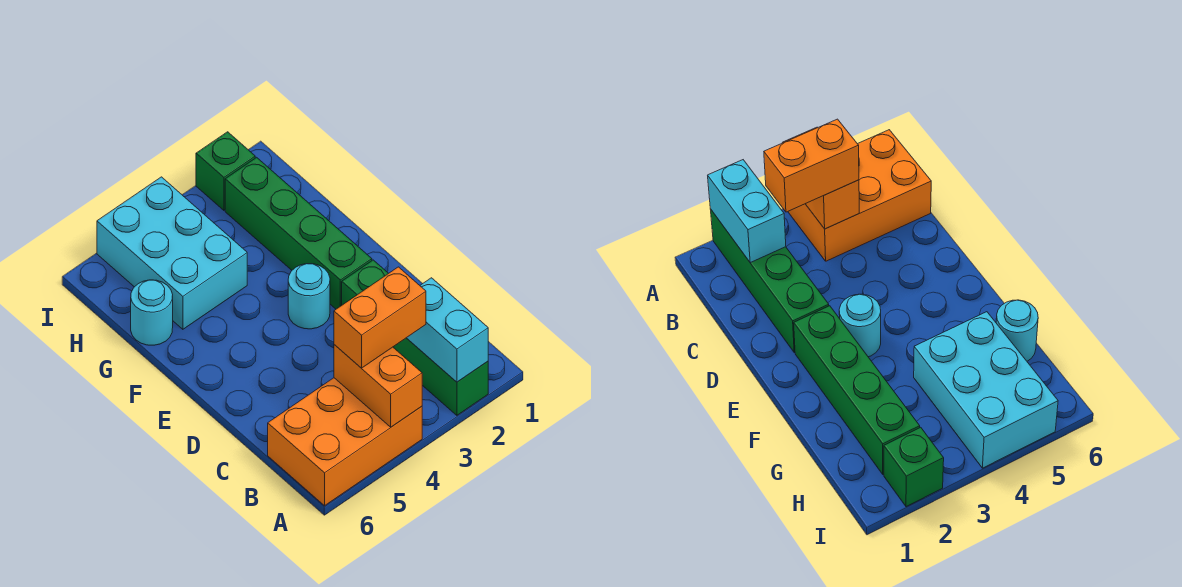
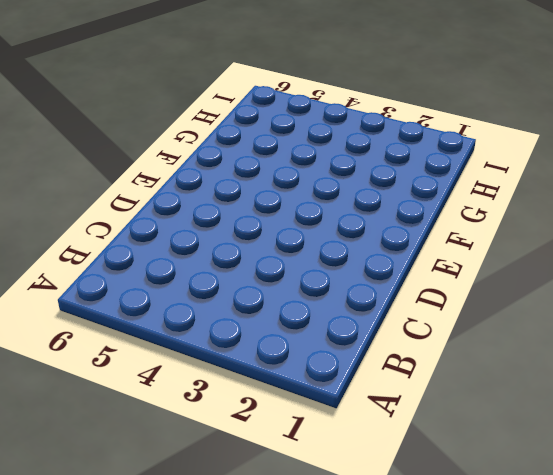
none -> green 1x4 brick [342,260,488,415]
none -> orange 2x3 brick [268,378,422,506]

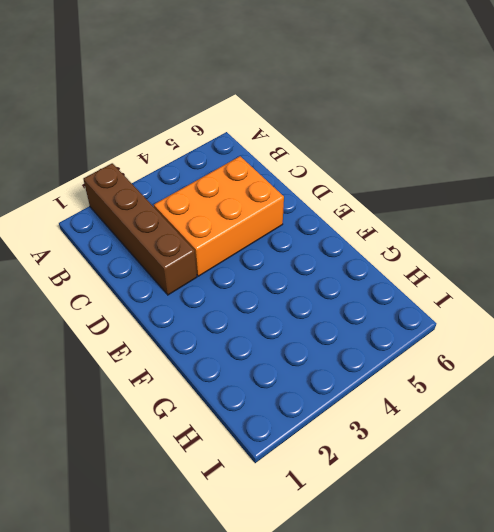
brown 1x4 brick [83,163,197,295] -> green 1x4 brick [342,260,488,415]
orange 2x3 brick [154,156,284,276] -> orange 2x3 brick moved to [268,378,422,506]
none -> green 1x4 brick [225,157,372,309]
none -> cyan 1x1 round brick [288,264,330,329]

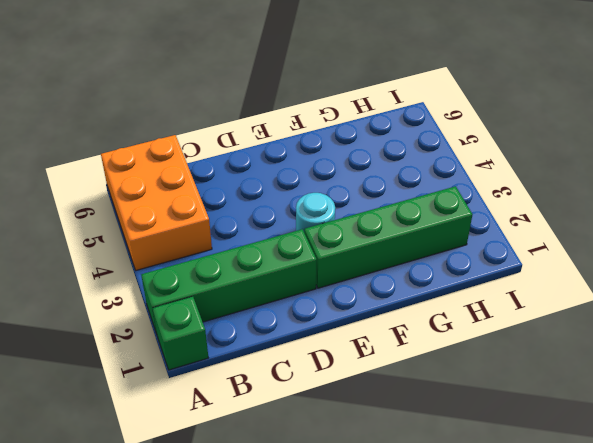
green 1x1 brick [152,297,208,370] -> green 1x1 brick moved to [196,132,255,210]
none -> cyan 2x3 brick [97,177,247,329]
none -> cyan 1x1 round brick [131,280,173,345]

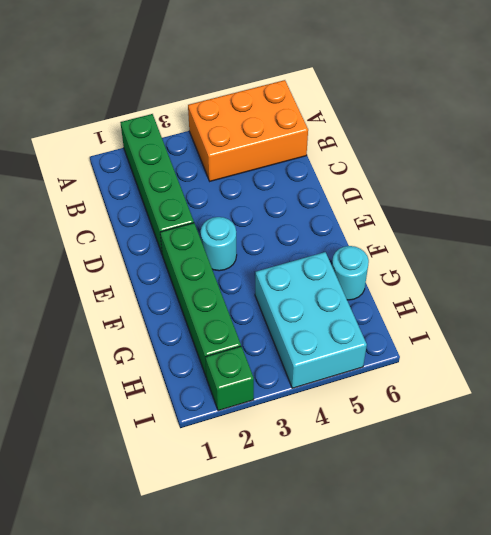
none -> cyan 1x2 brick [407,278,488,382]
none -> orange 1x2 brick [334,345,422,427]

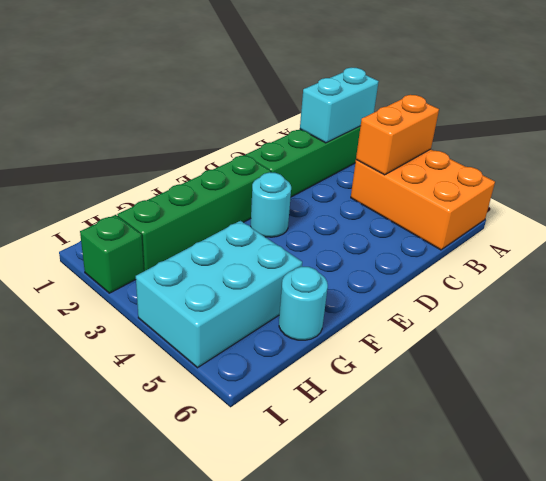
none -> orange 1x2 brick [334,267,426,368]

